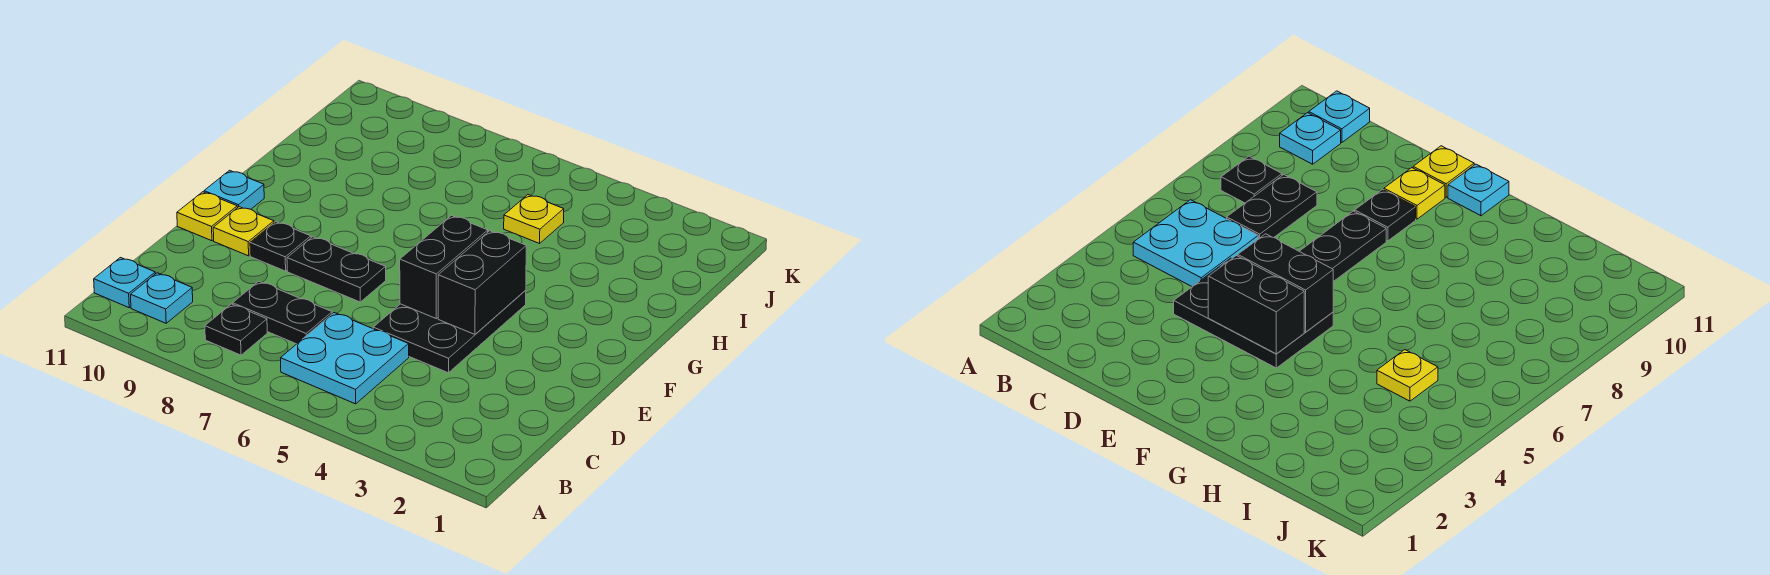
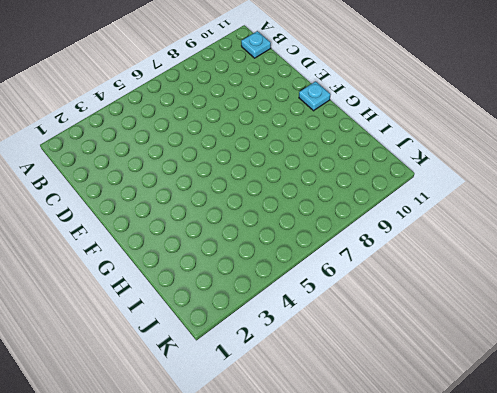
none -> cyan 2x2 plate [281,313,409,404]
none -> black 1x1 plate [205,304,267,355]
none -> cyan 1x1 plate [130,273,193,323]

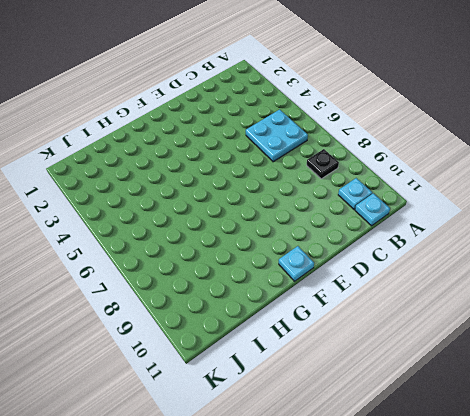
none -> black 1x2 plate [233,281,332,344]
none -> black 2x3 plate [373,290,526,373]
none -> black 1x2 plate [287,237,386,302]

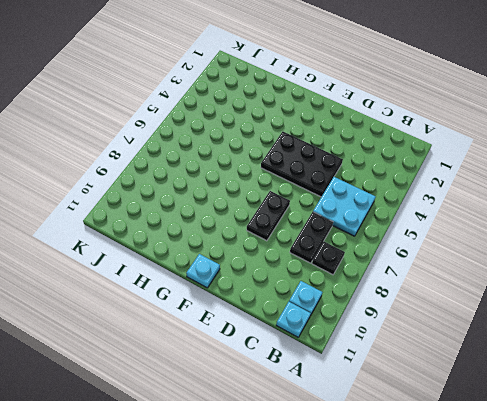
none -> black 1x1 plate [250,222,311,271]
none -> yellow 1x1 plate [213,207,274,256]
none -> yellow 1x1 plate [177,192,237,241]

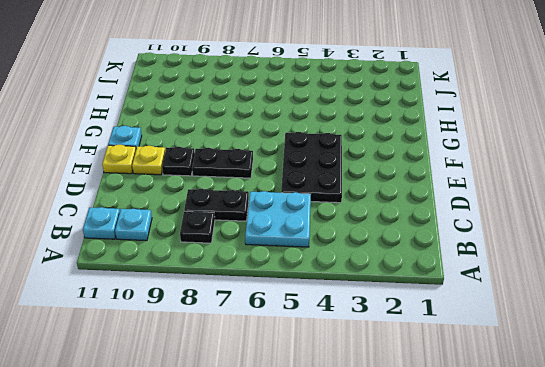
none -> yellow 1x1 plate [504,195,564,243]
none -> black 1x2 brick [438,231,526,334]
none -> black 1x2 brick [400,216,488,318]

